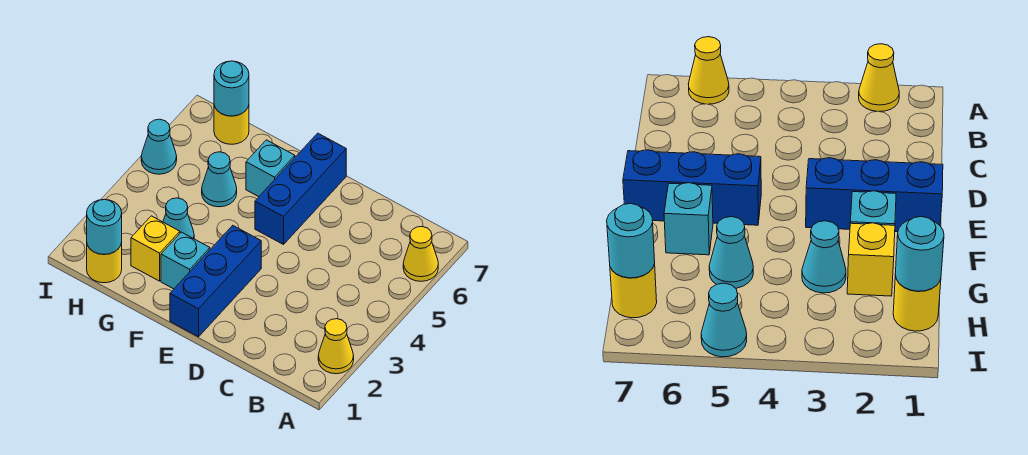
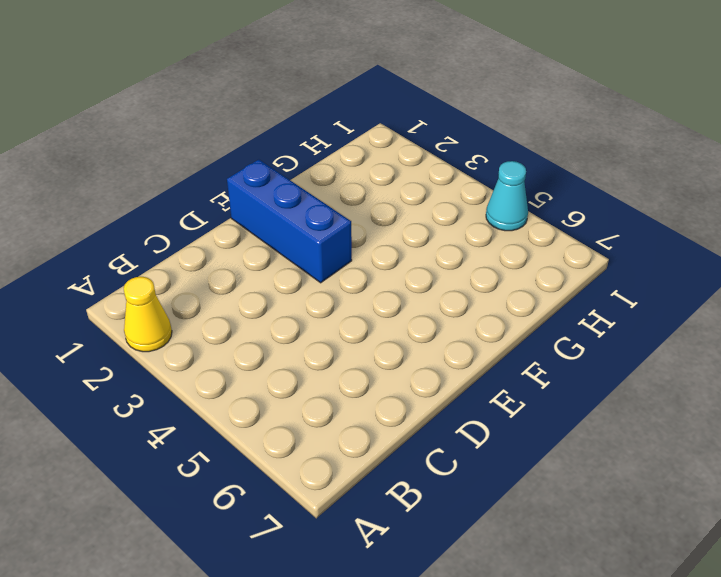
none -> yellow 1x1 cone [403,227,438,281]
none -> blue 1x3 brick [255,133,346,245]
none -> cyan 1x1 brick [161,232,210,289]

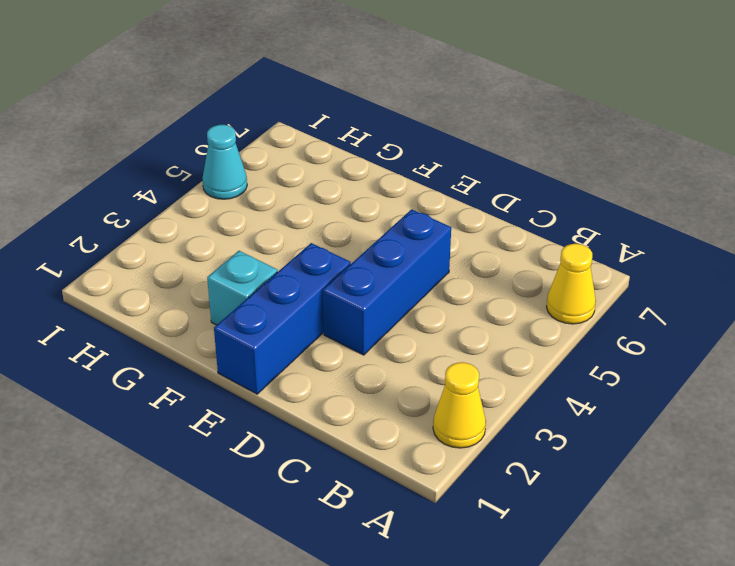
blue 1x3 brick [323,209,451,355] -> blue 1x3 brick moved to [255,133,346,245]
none -> cyan 1x1 brick [246,140,295,197]
none -> yellow 1x1 brick [131,216,180,281]
none -> cyan 1x1 cone [163,198,194,238]

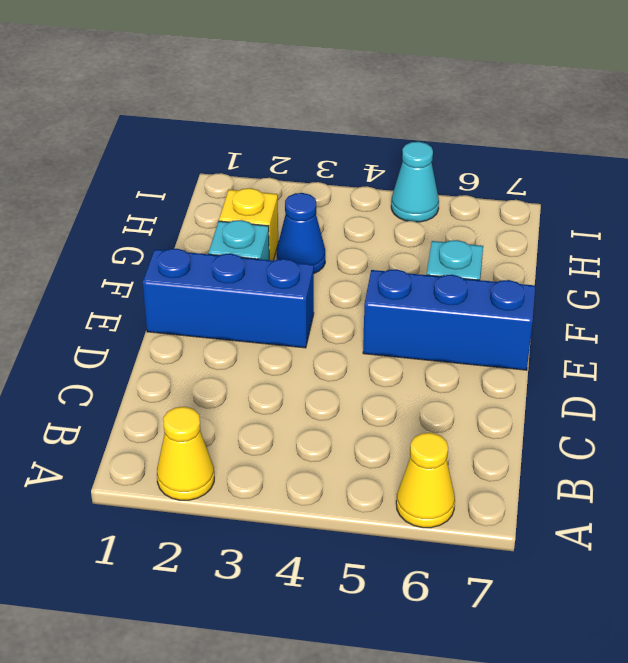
blue 1x1 cone [277,193,325,273] -> cyan 1x1 cone [163,198,194,238]
none -> cyan 1x1 cone [202,152,237,207]
none -> yellow 1x1 round brick [87,242,122,283]
none -> yellow 1x1 round brick [214,105,249,144]

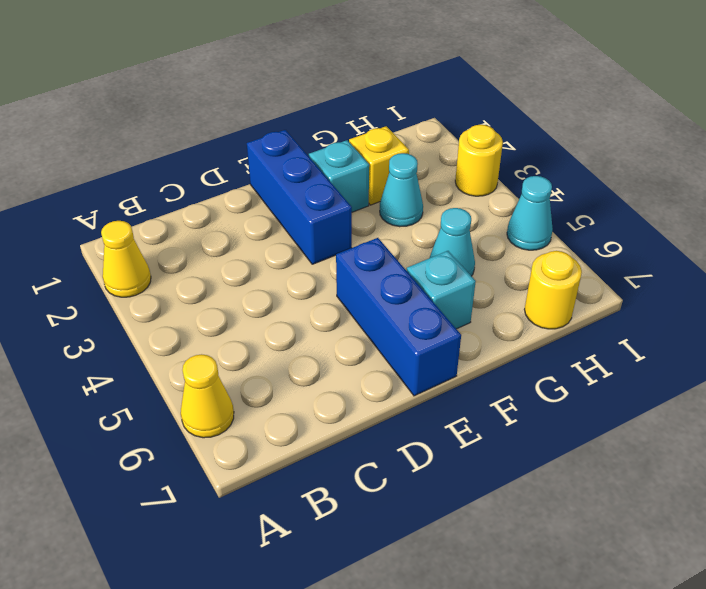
yellow 1x1 round brick [455,125,503,196] -> yellow 1x1 round brick moved to [87,242,122,283]
none -> cyan 1x1 round brick [87,200,122,254]
none -> cyan 1x1 round brick [214,61,249,116]

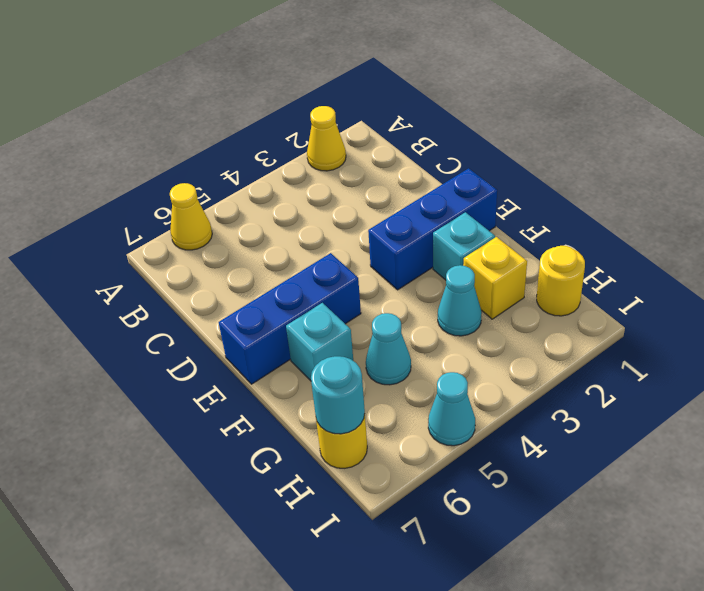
none -> cyan 1x1 round brick [87,200,122,254]

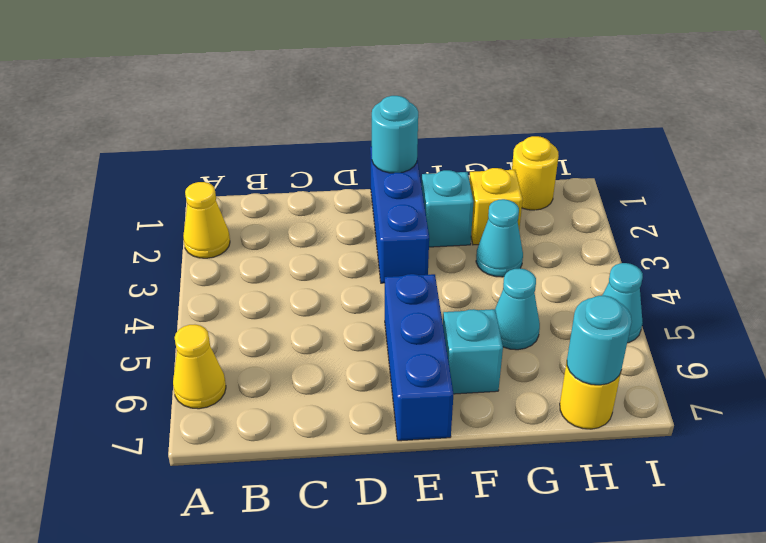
cyan 1x1 round brick [372,96,418,173] -> cyan 1x1 round brick moved to [87,200,122,254]

